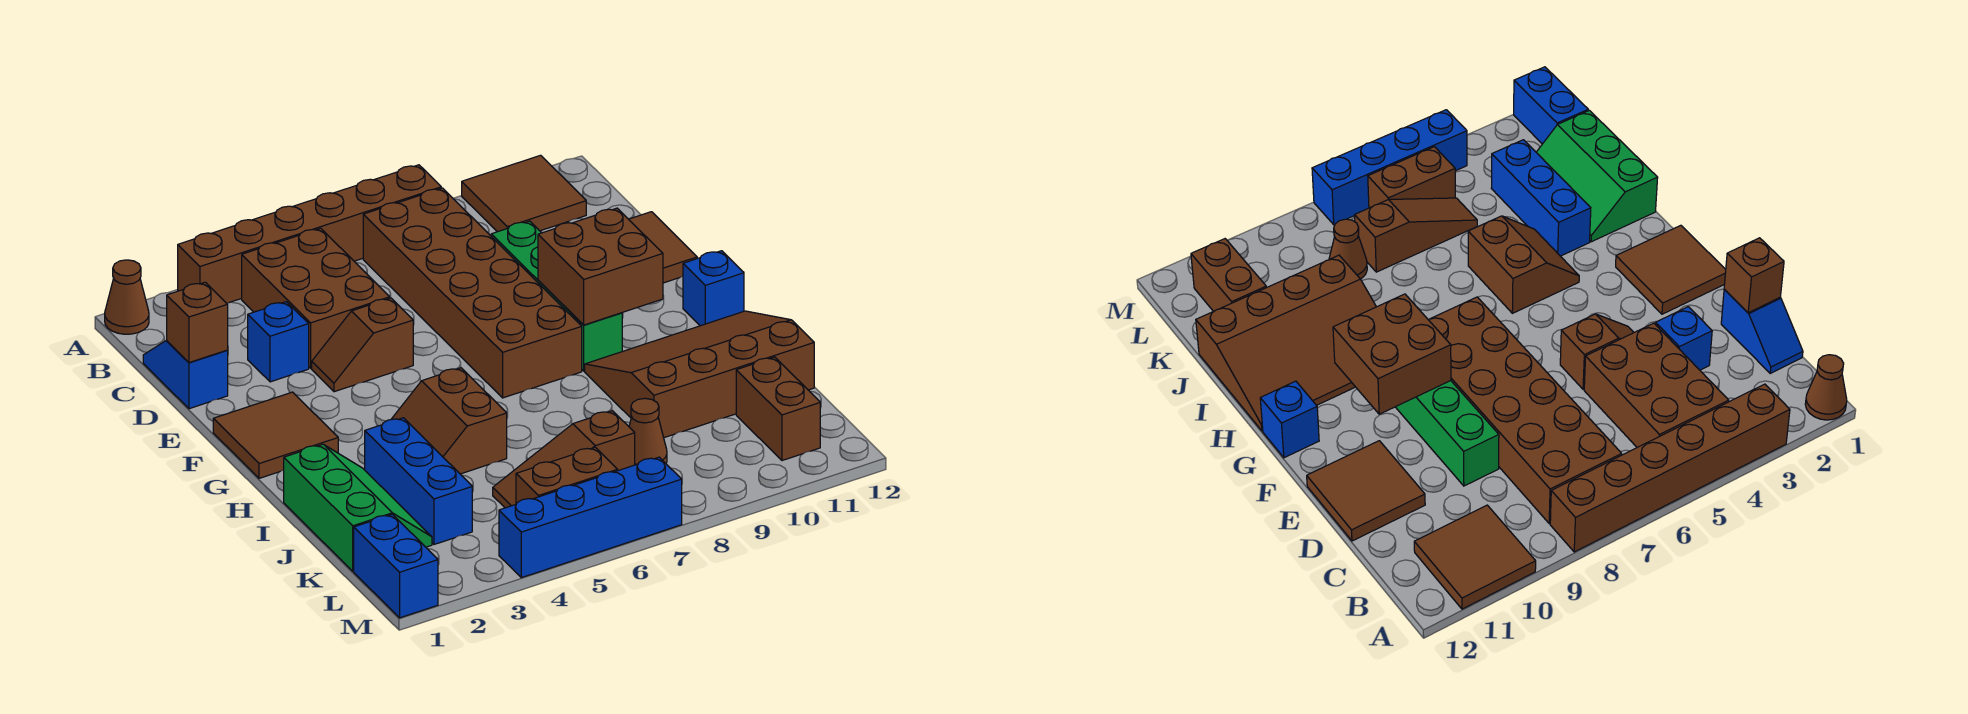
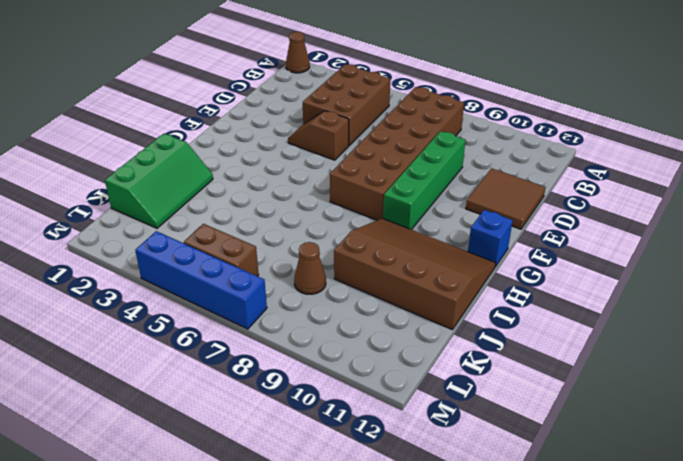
none -> brown 1x6 brick [178,165,441,303]
none -> brown 2x2 tile [462,155,586,232]
none -> blue 1x2 slope [143,340,228,409]

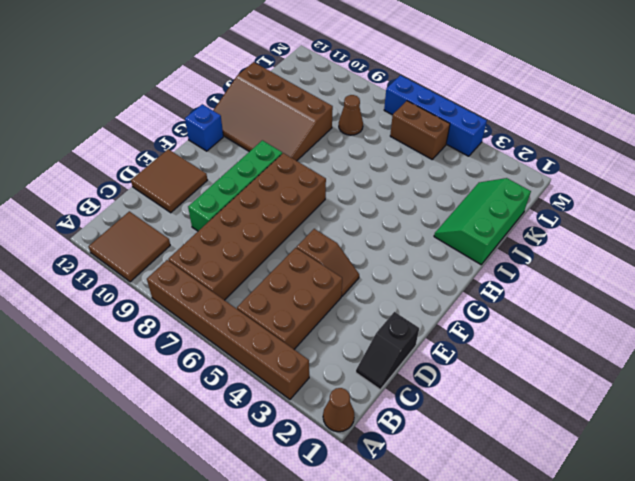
black 1x2 slope [356,312,419,389] -> blue 1x2 slope [143,340,228,409]
none -> blue 1x1 brick [248,302,309,382]
none -> brown 2x2 tile [213,392,338,478]
none -> brown 2x2 slope [391,368,507,474]

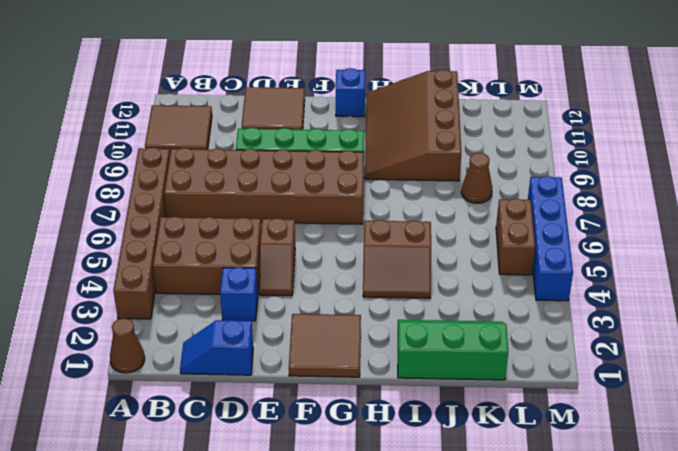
none -> blue 1x3 brick [365,418,472,544]
none -> brown 1x3 slope [493,411,635,508]
none -> brown 1x2 brick [736,357,820,460]

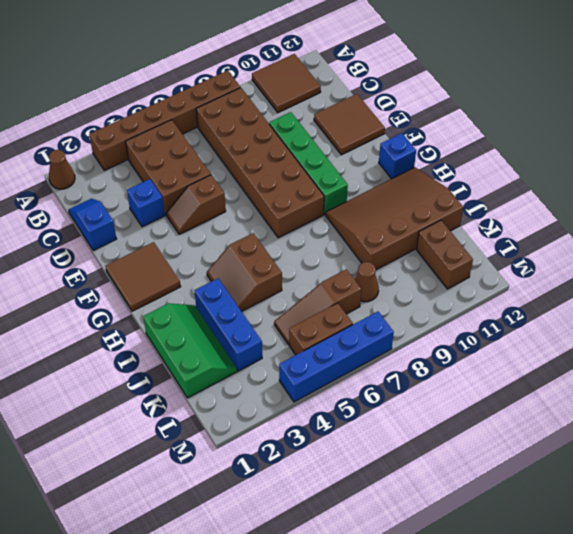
none -> blue 1x2 brick [354,514,438,618]
none -> brown 1x1 brick [167,282,228,363]
none -> brown 2x2 brick [538,208,663,325]

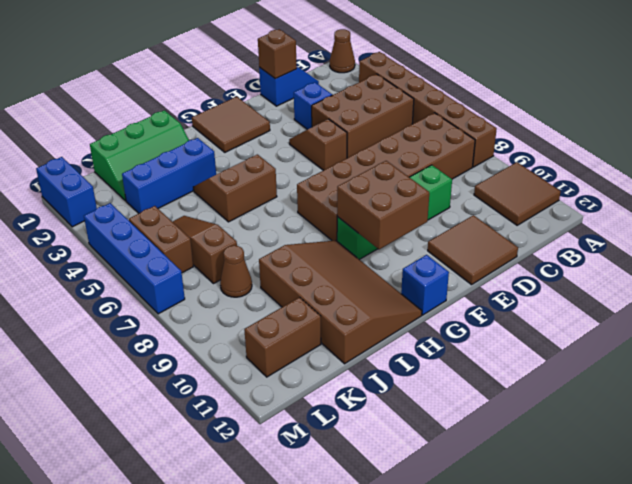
blue 1x2 brick [36,157,97,227] -> blue 1x2 brick turned to [354,514,438,618]

